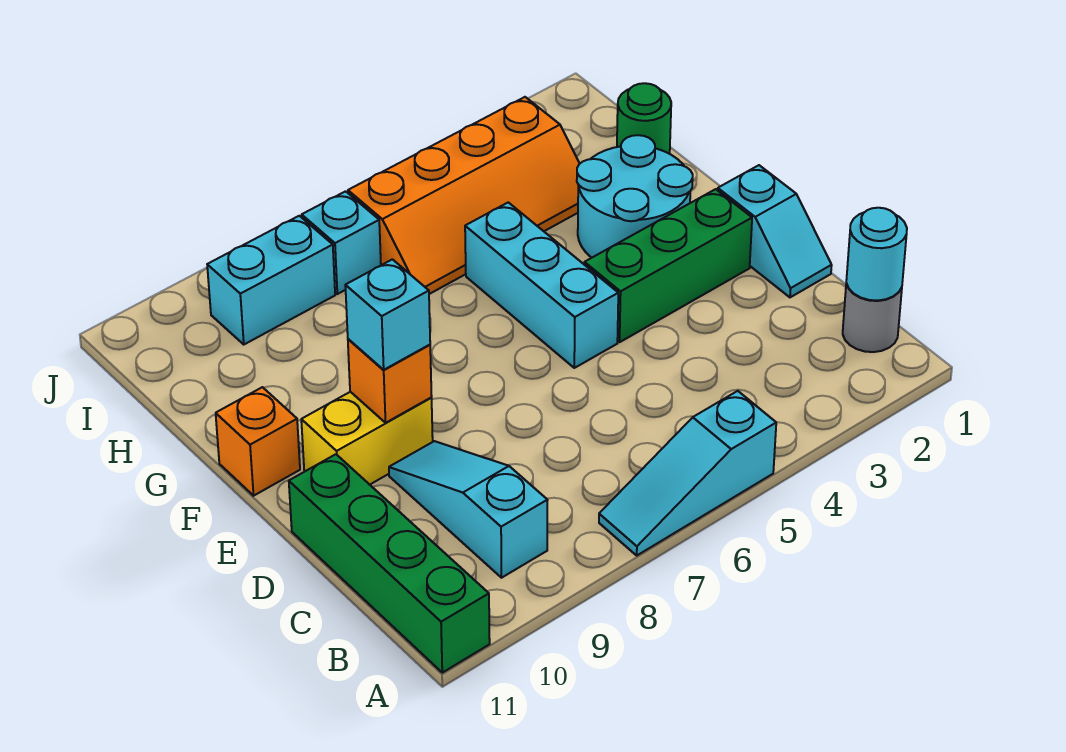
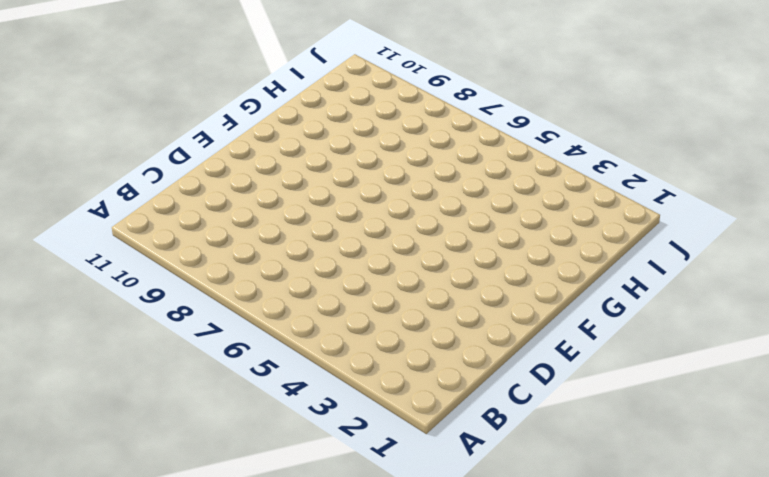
none -> cyan 1x3 slope [599,391,776,555]
none -> green 1x4 brick [289,454,490,673]
none -> grey 1x1 round brick [843,284,902,352]

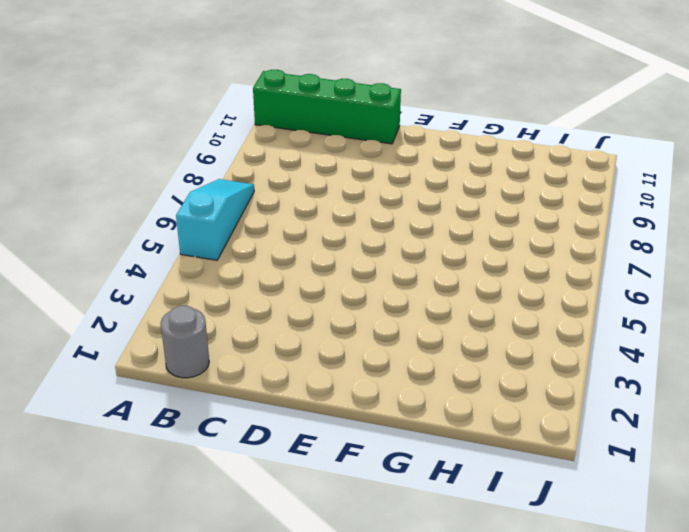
none -> cyan 1x3 slope [389,441,548,578]
none -> cyan 1x2 slope [718,165,832,297]
none -> green 1x3 brick [584,189,752,342]

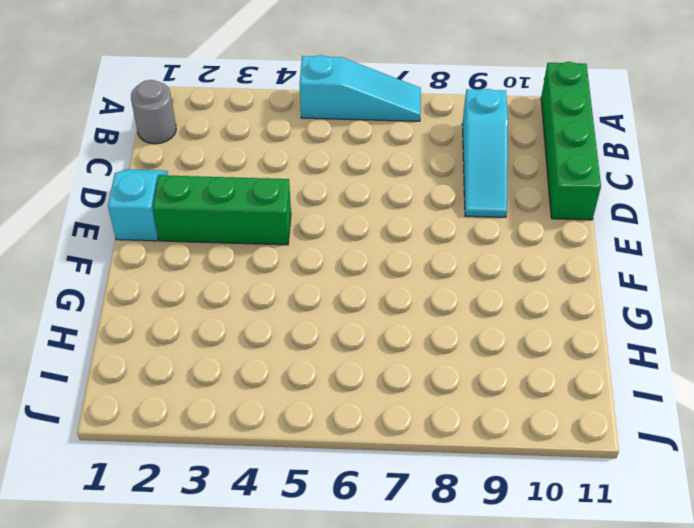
none -> cyan 1x3 brick [465,202,618,368]
none -> yellow 1x2 brick [301,392,433,485]
none -> cyan 2x2 round brick [577,135,693,258]

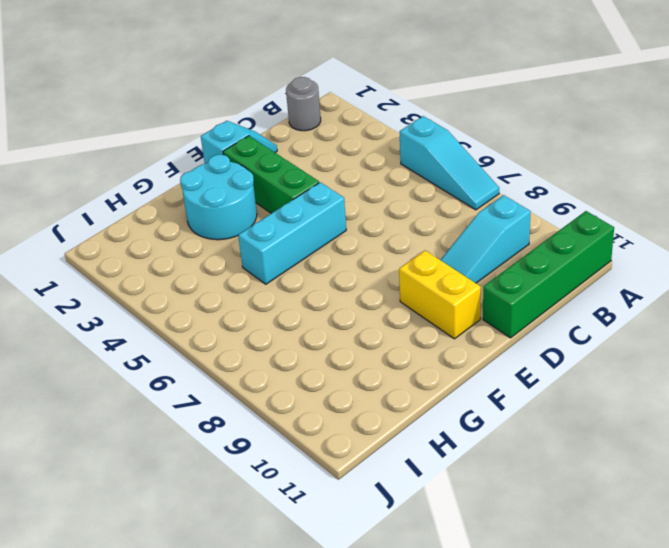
none -> orange 1x1 brick [216,387,300,496]
none -> green 1x1 round brick [617,83,671,154]
none -> orange 2x4 slope [348,97,580,294]

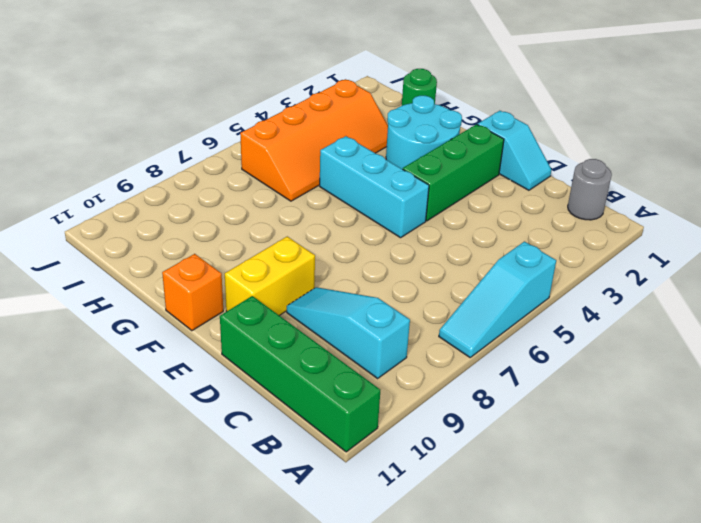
none -> cyan 1x1 brick [302,191,381,294]
none -> cyan 1x2 brick [207,216,335,344]
none -> cyan 1x1 round brick [846,208,907,301]

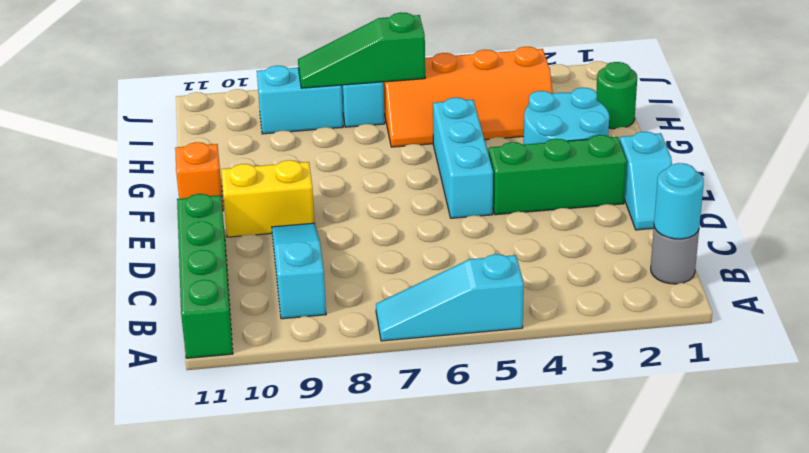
green 1x3 slope [298,12,425,88] -> none
none -> orange 1x1 brick [348,339,432,423]
none -> cyan 1x1 brick [345,259,430,370]

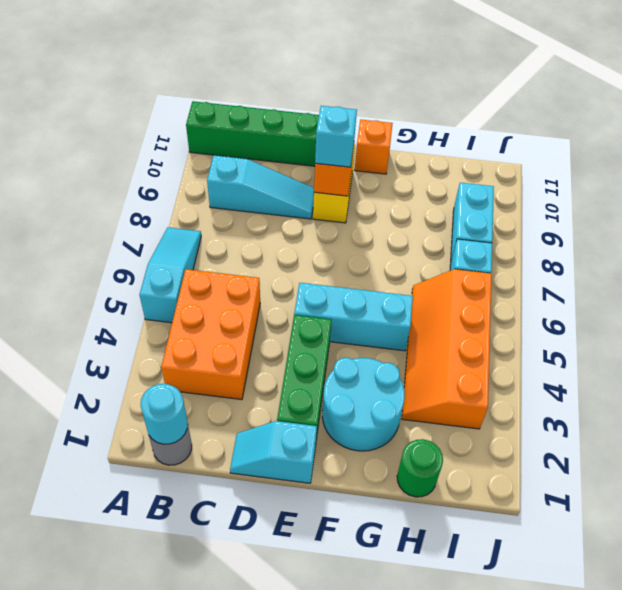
orange 2x3 brick [161,269,260,400] -> none

